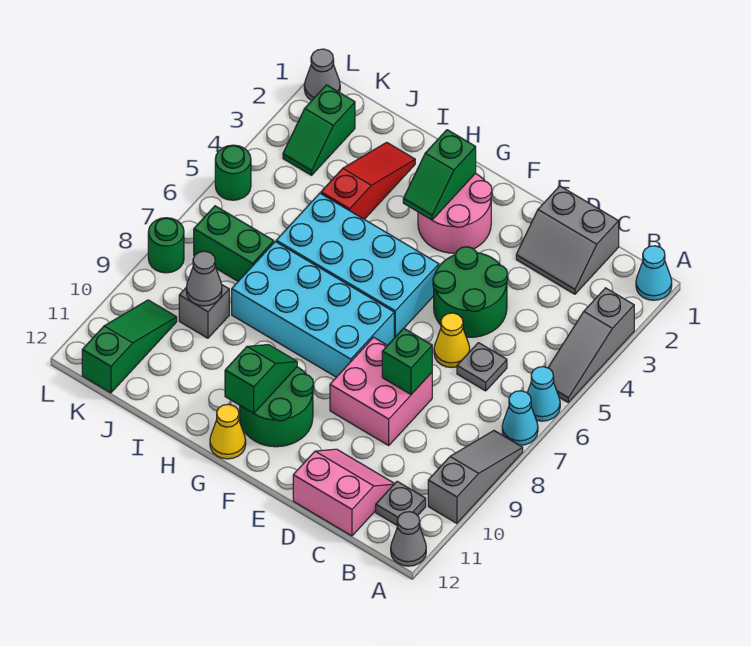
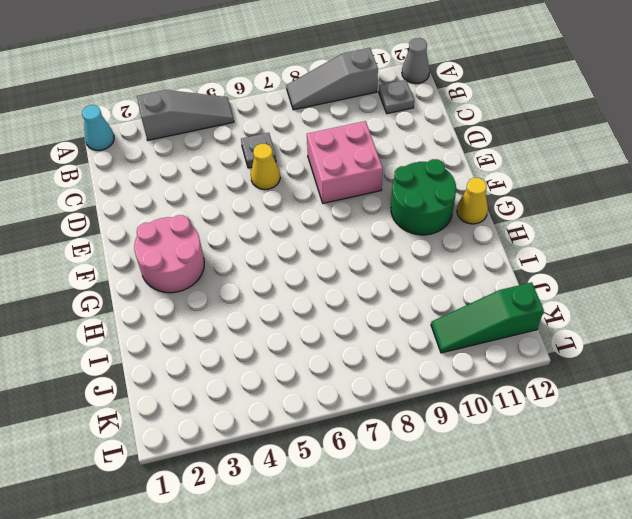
none -> cyan 1x1 cone [527,367,560,421]
none -> cyan 1x1 cone [502,391,538,445]
none -> grey 2x2 slope [516,186,619,294]
none -> pink 2x2 slope [293,449,395,536]

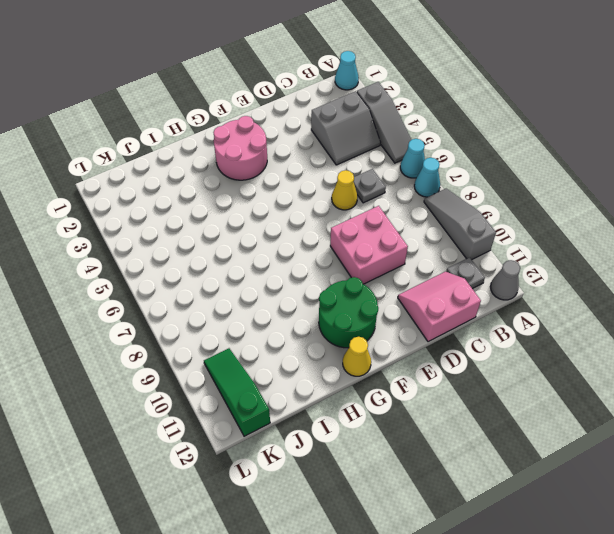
grey 2x2 slope [311,91,381,165] -> grey 2x2 slope moved to [516,186,619,294]
none -> green 2x2 round brick [433,247,508,337]
none -> cyan 2x4 brick [276,193,439,337]
none -> cyan 2x4 brick [232,242,394,377]
none -> red 1x3 slope [321,142,415,219]

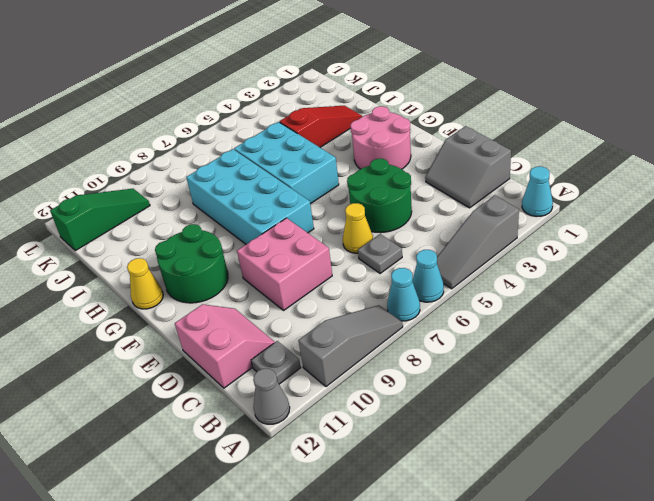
cyan 2x3 brick [234,122,339,204] -> cyan 2x4 brick [276,193,439,337]
none -> green 1x2 brick [194,206,274,281]
none -> grey 1x1 brick [179,285,229,338]
none -> green 1x2 slope [283,85,355,175]
none -> grey 1x1 cone [304,49,340,101]

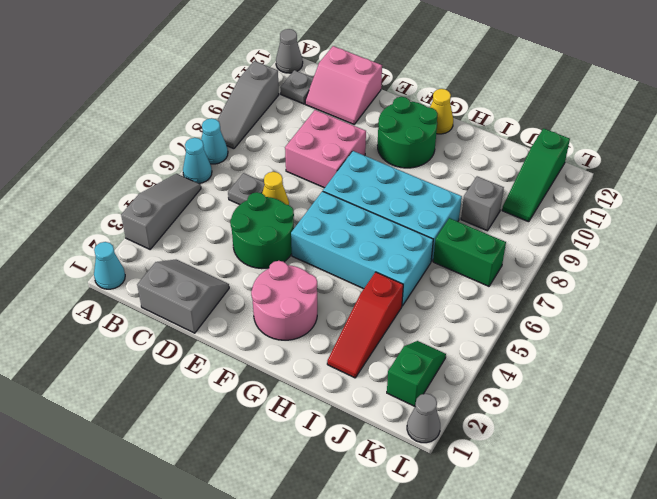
none -> green 1x1 round brick [215,145,251,200]
none -> green 1x1 round brick [148,218,184,273]
none -> green 1x1 brick [382,328,432,394]
none -> green 1x2 slope [403,130,476,220]

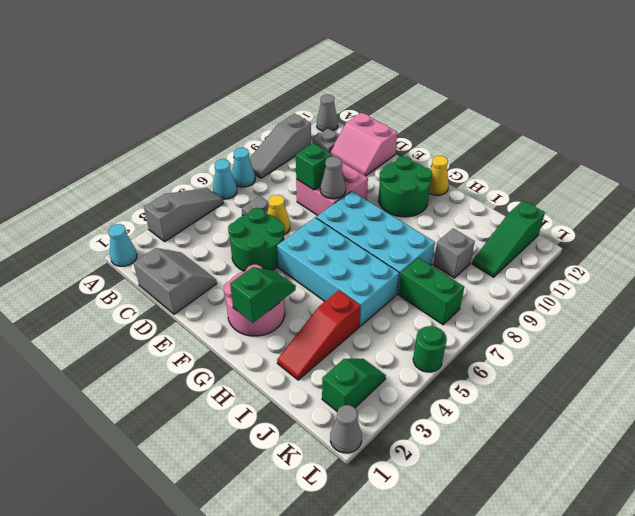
grey 1x1 cone [320,156,346,199] -> grey 1x1 cone moved to [186,251,222,306]
none -> green 1x1 round brick [148,218,184,273]
none -> green 1x2 slope [225,345,297,413]

